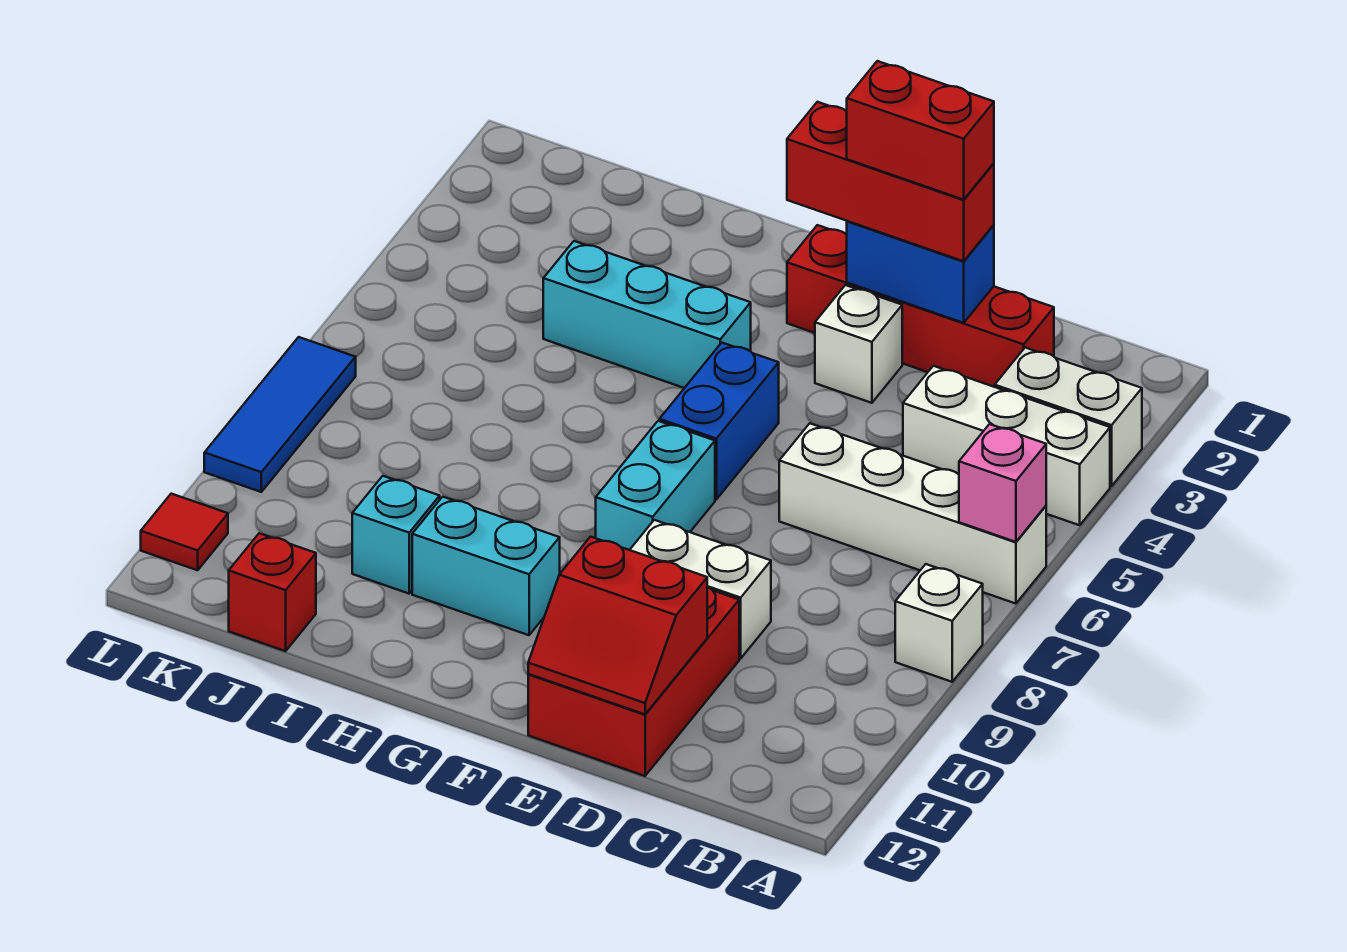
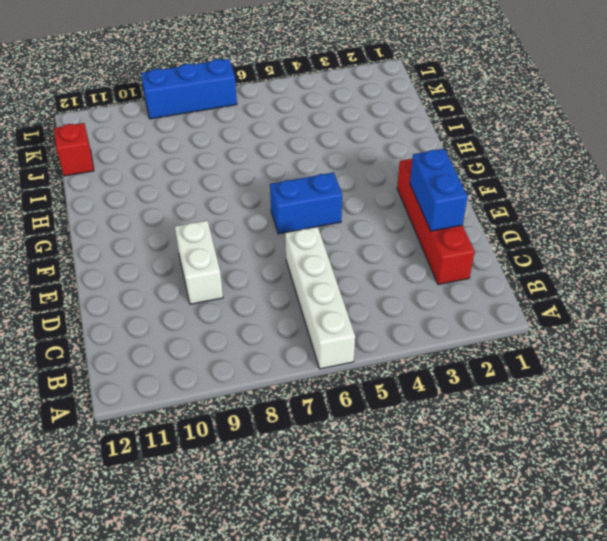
blue 1x3 brick [141,59,237,119] -> blue 1x3 tile [204,337,356,492]
none -> white 1x2 brick [995,348,1142,486]
none -> white 1x3 brick [903,366,1110,525]
none -> white 1x1 brick [895,564,983,682]

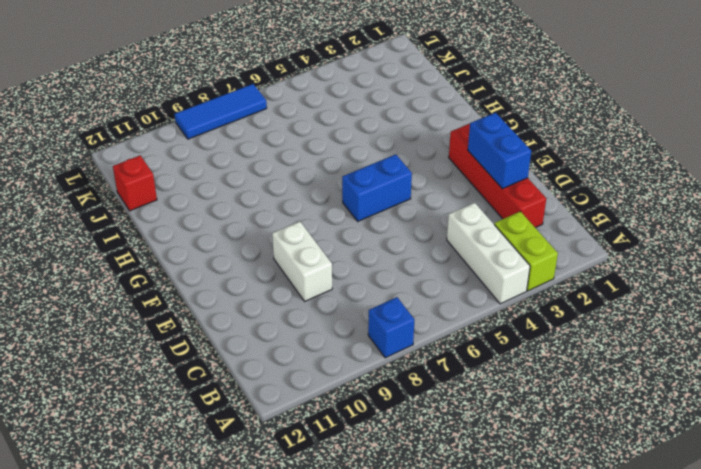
lime 1x2 brick [494,211,558,291] -> white 1x2 brick [995,348,1142,486]
blue 1x1 brick [368,297,414,358] -> white 1x1 brick [895,564,983,682]
none -> white 1x4 brick [779,423,1046,604]
none -> red 2x3 brick [528,587,739,776]
none -> white 1x1 brick [815,285,902,403]

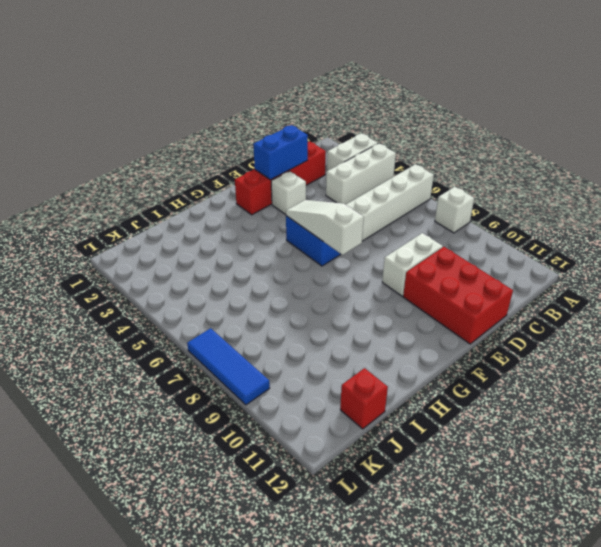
white 1x3 slope [286,200,364,255] -> none
none -> cyan 1x2 brick [596,421,715,550]
none -> cyan 1x3 brick [543,241,751,388]
none -> cyan 1x2 brick [412,497,560,635]

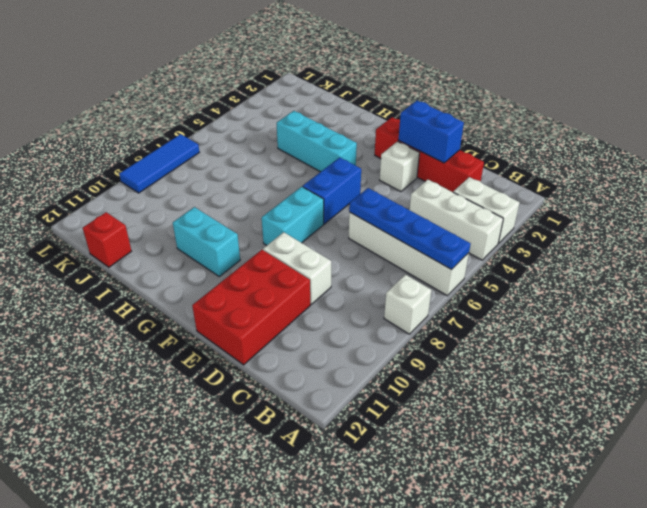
blue 1x4 plate [349,188,471,270] -> pink 1x1 brick [959,424,1046,542]
none -> cyan 1x1 brick [352,476,440,594]
none -> red 1x1 tile [141,494,228,570]
none -> red 2x2 slope [528,537,707,714]

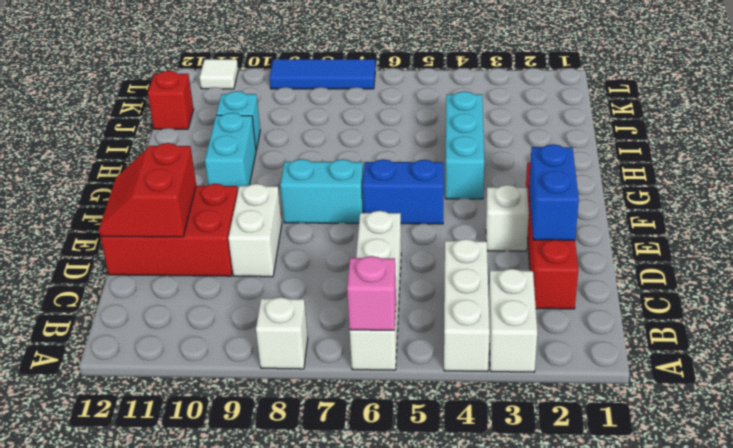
white 1x1 tile [199,59,238,89] -> red 1x1 tile [141,494,228,570]
none -> red 1x3 brick [787,102,994,261]
none -> red 1x2 brick [847,61,994,200]

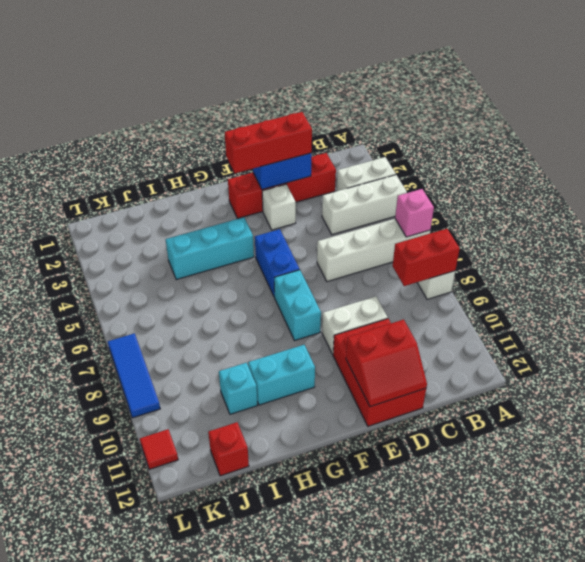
red 1x2 brick [393,229,460,286] -> red 1x2 brick moved to [847,61,994,200]

